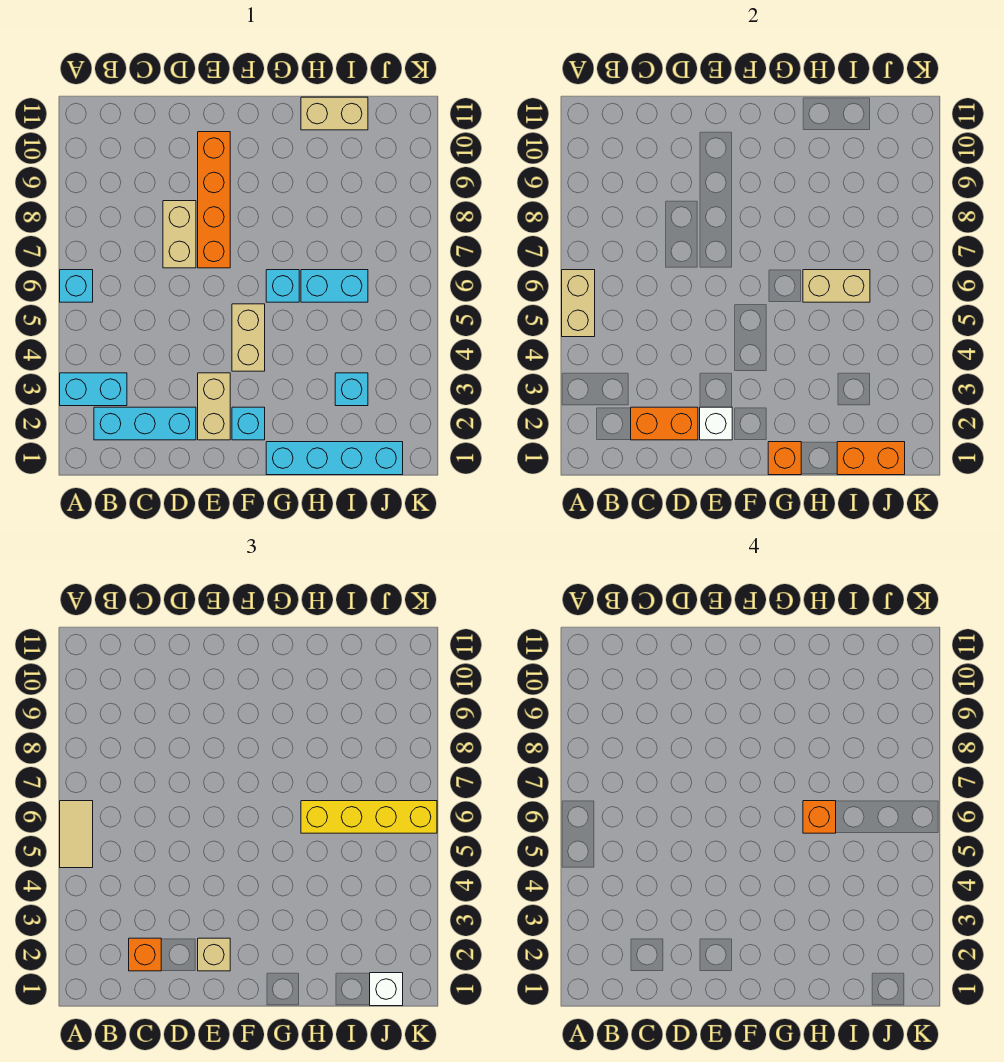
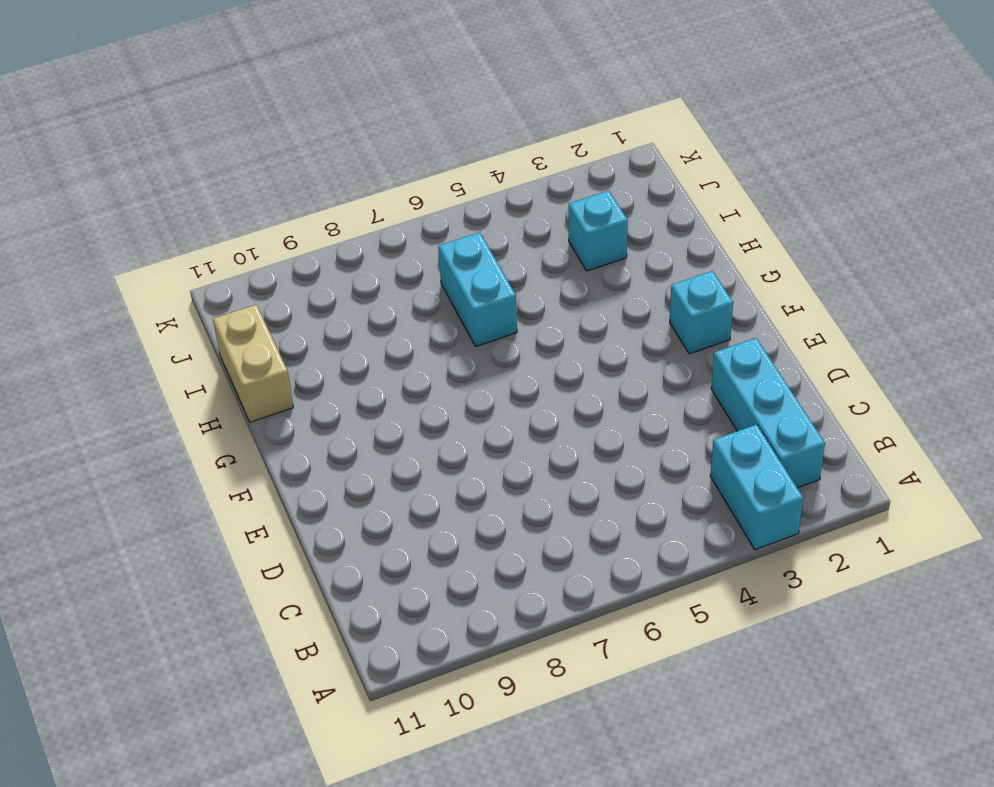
none -> cyan 1x1 brick [60,270,93,302]
none -> tan 1x2 brick [163,201,196,268]
none -> tan 1x2 brick [198,373,230,440]

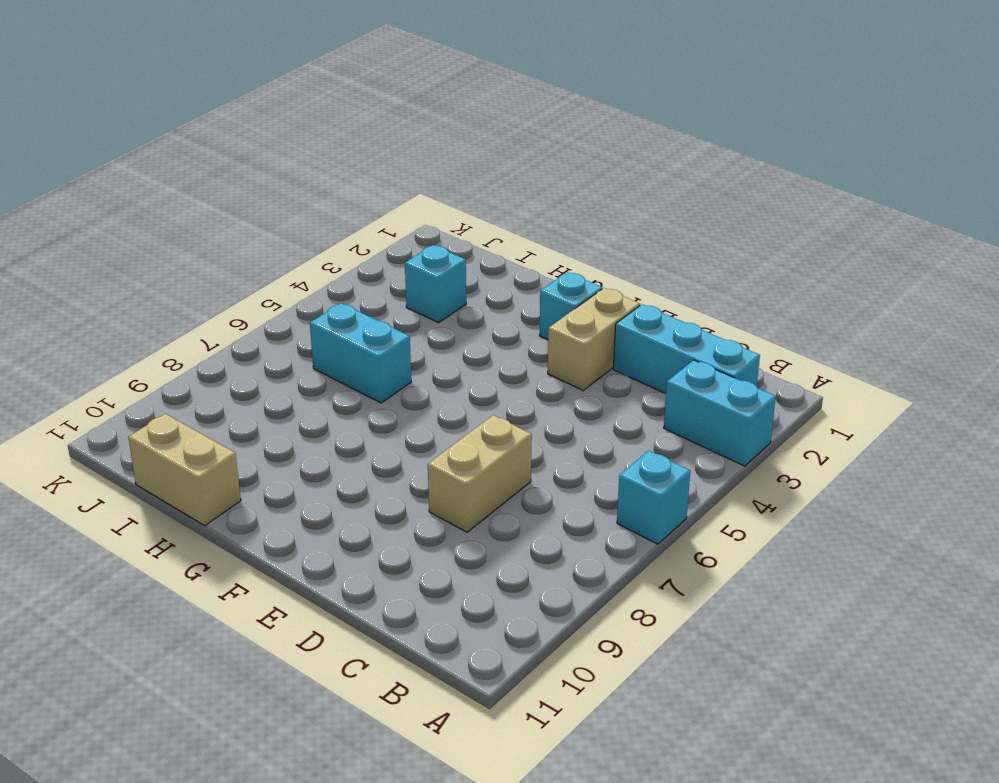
none -> orange 1x4 brick [198,132,230,268]
none -> tan 1x2 brick [232,304,265,371]
none -> cyan 1x4 brick [266,442,403,475]

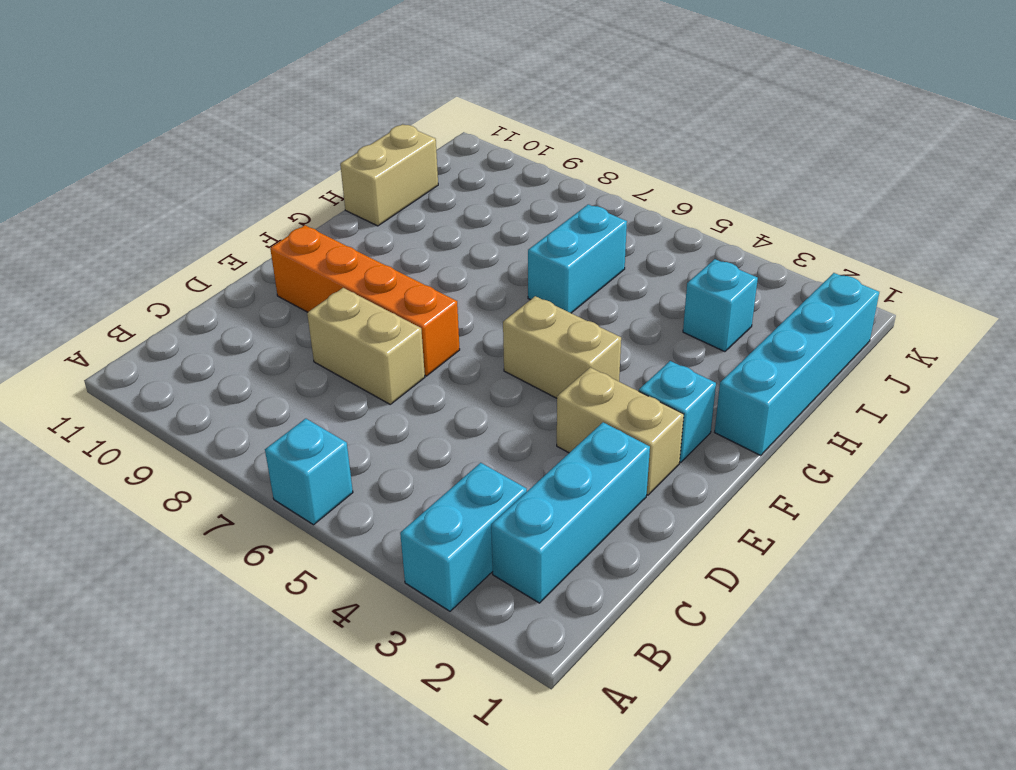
none -> cyan 1x1 brick [266,270,299,302]
none -> tan 1x2 brick [562,270,595,337]
none -> orange 1x2 brick [631,407,698,440]

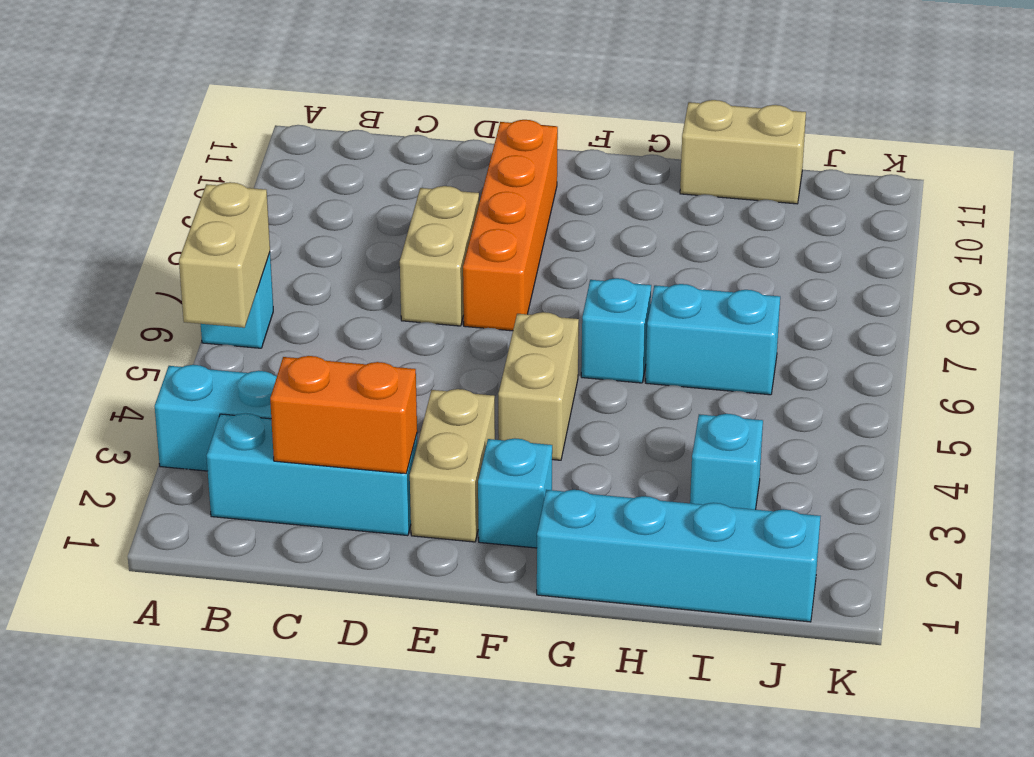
none -> white 1x1 brick [700,407,732,440]
none -> orange 1x1 brick [768,442,801,475]
none -> tan 1x2 brick [803,270,870,302]

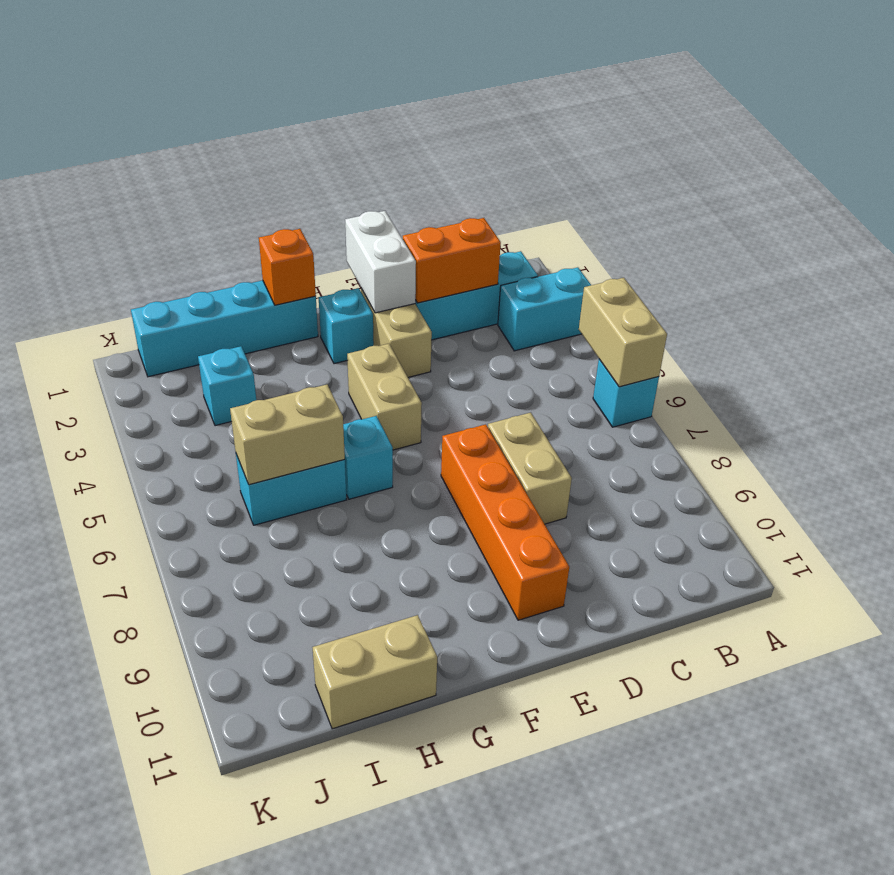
white 1x2 brick [345,211,416,313] -> white 1x1 brick [700,407,732,440]
none -> orange 1x2 brick [837,442,905,475]
none -> tan 1x2 tile [60,801,93,868]
none -> orange 1x1 brick [129,938,161,971]

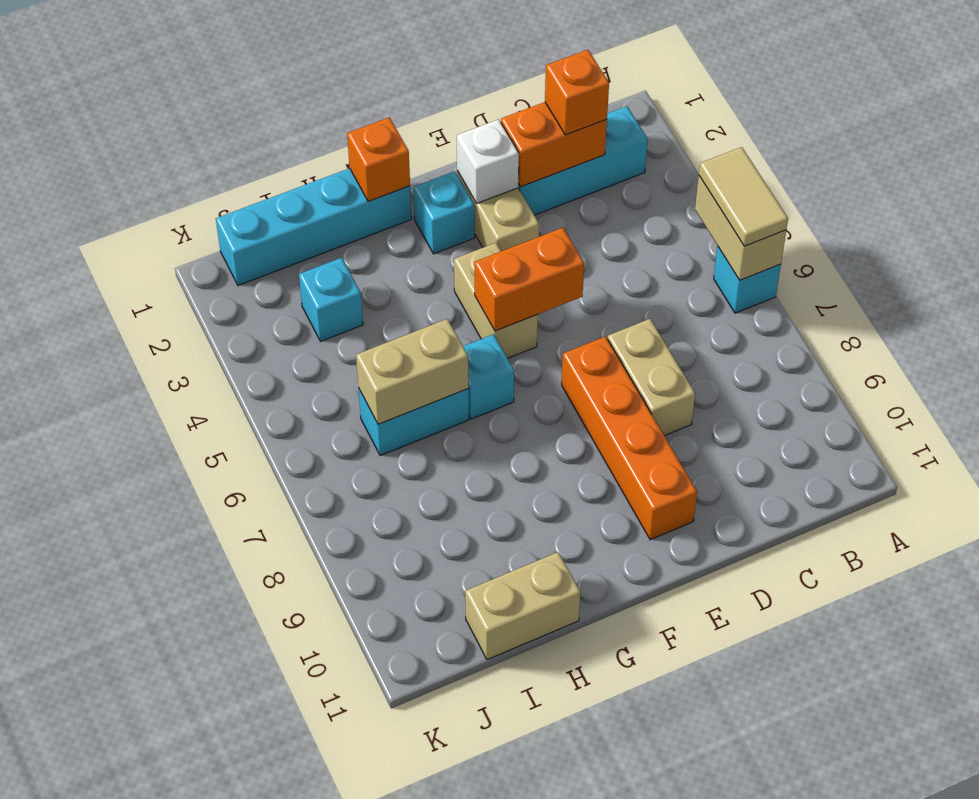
orange 1x2 brick [474,228,584,331] -> orange 1x2 brick moved to [837,442,905,475]
none -> cyan 1x2 brick [60,373,127,406]
none -> tan 1x1 brick [198,938,230,971]
none -> yellow 1x4 brick [301,801,437,833]

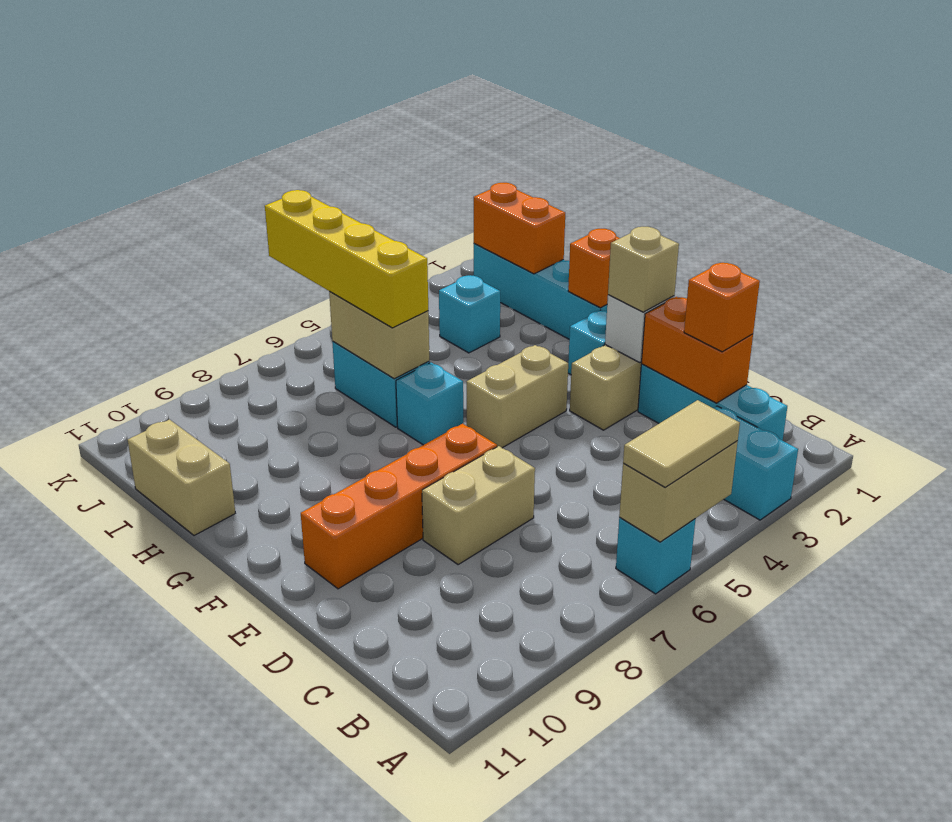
none -> white 1x1 brick [370,973,403,1006]
none -> orange 1x1 brick [803,801,836,833]

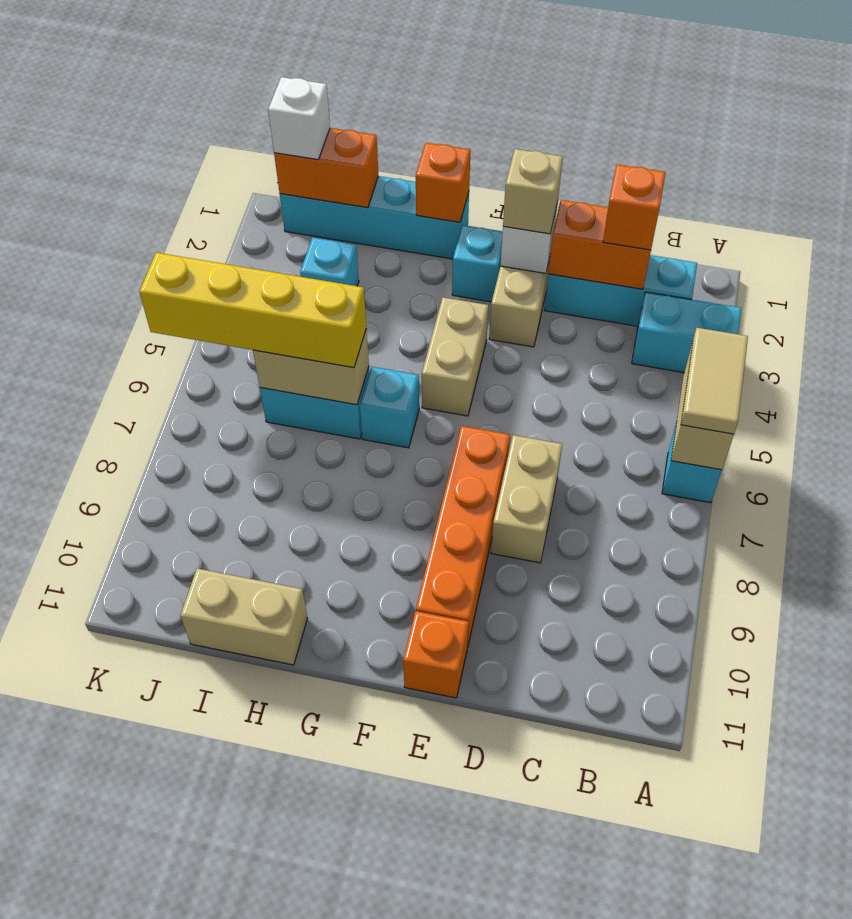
orange 1x1 brick [403,611,469,698] -> orange 1x1 brick moved to [803,801,836,833]

